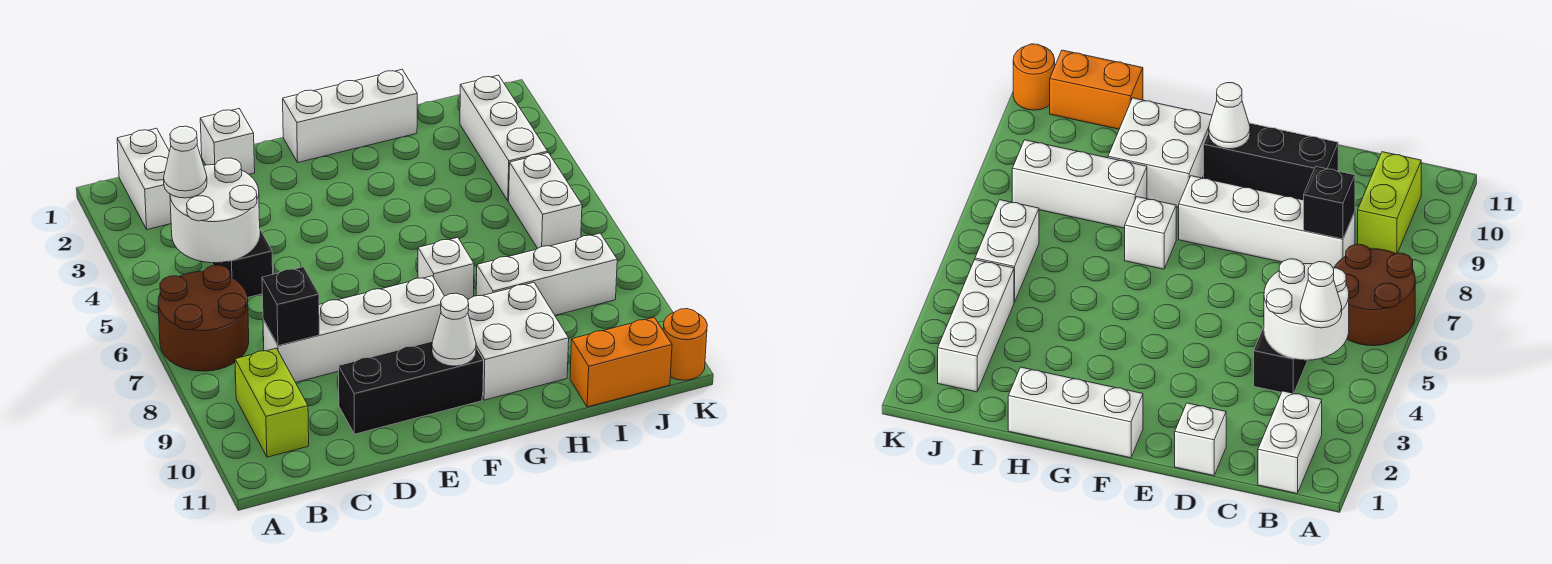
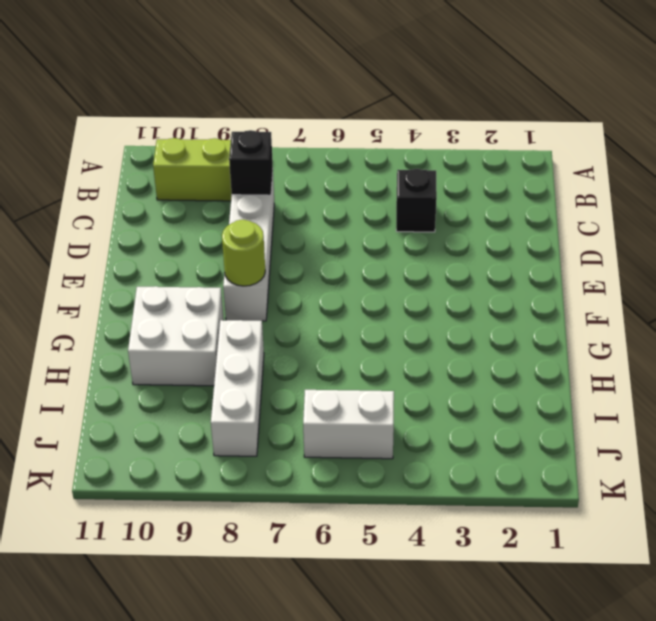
black 1x1 brick [396,169,437,232] -> black 1x2 brick [212,230,273,298]
lime 1x1 round brick [222,220,265,286] -> none
none -> brown 2x2 round brick [158,265,249,371]
none -> white 1x2 brick [117,128,171,229]
none -> white 1x1 brick [200,109,255,174]

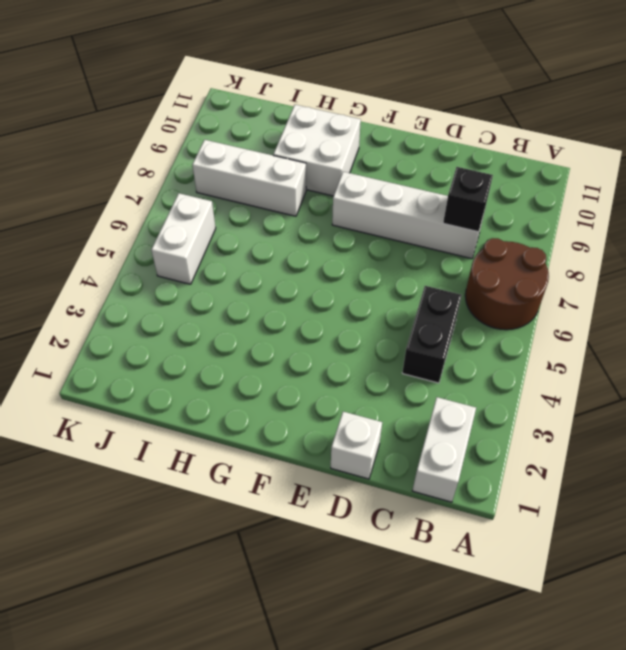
none -> lime 1x2 brick [235,348,309,457]
none -> black 1x3 brick [339,342,483,434]
none -> white 1x3 brick [283,70,417,162]

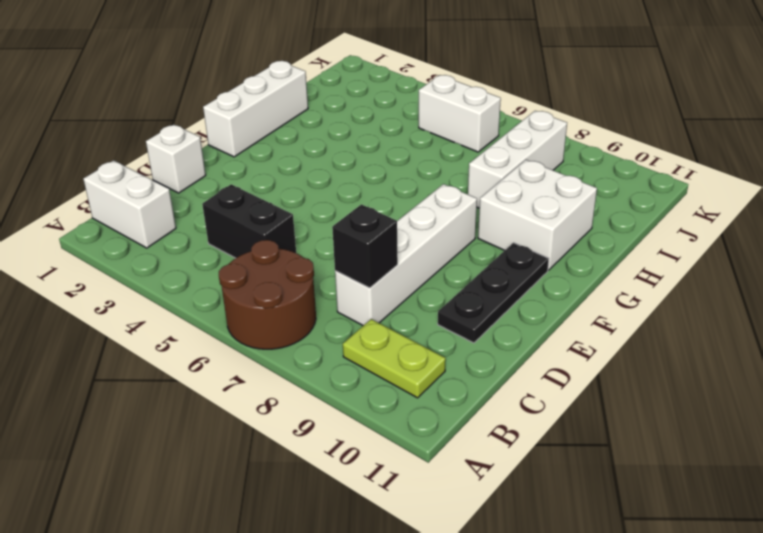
lime 1x2 plate [343,319,446,398] -> lime 1x2 brick [235,348,309,457]
black 1x3 plate [438,243,549,343] -> black 1x3 brick [339,342,483,434]
none -> white 1x1 brick [418,237,474,299]
none -> orange 1x2 brick [570,317,672,407]
none -> white 1x3 brick [460,75,548,201]

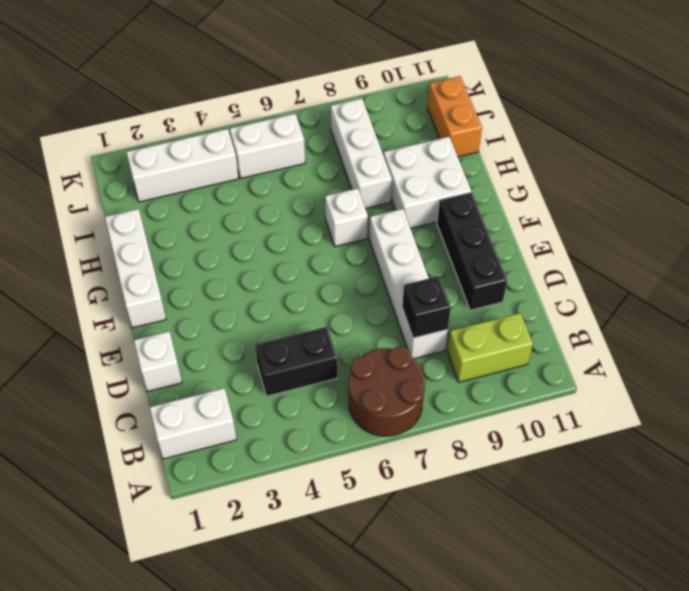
none -> orange 1x1 round brick [663,309,707,380]
none -> white 2x2 round brick [170,158,260,263]
none -> white 1x1 cone [432,293,476,366]

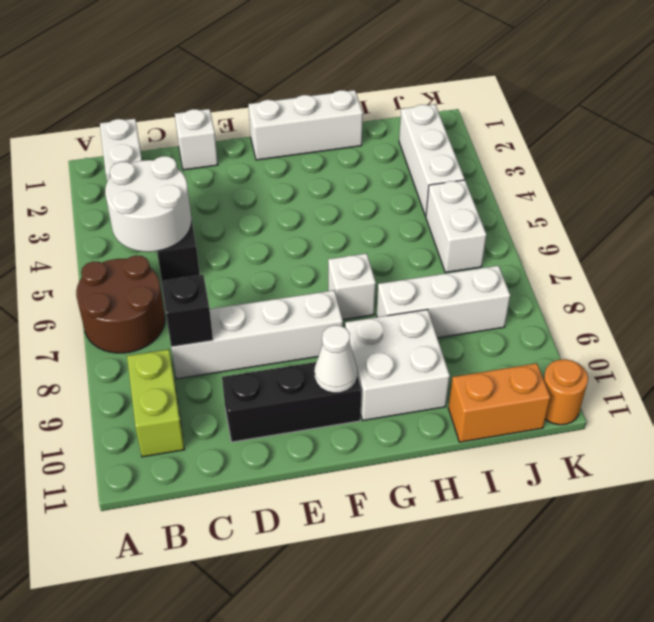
none -> white 1x1 cone [164,126,207,198]

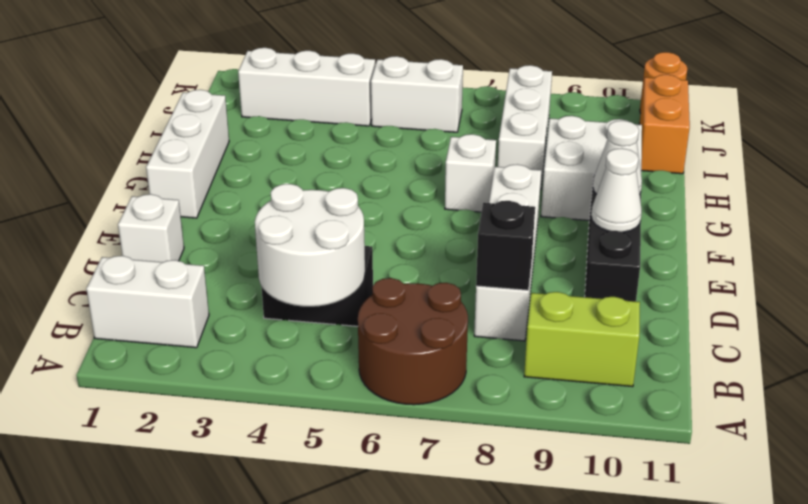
white 1x1 cone [591,148,642,232] -> white 1x1 cone moved to [164,126,207,198]

